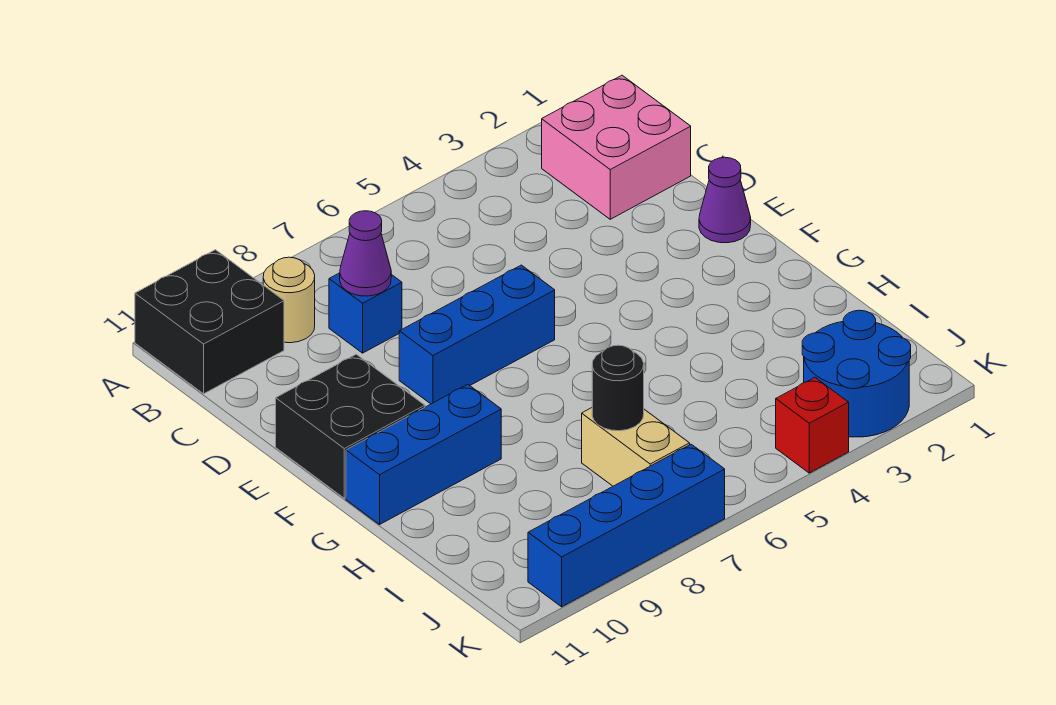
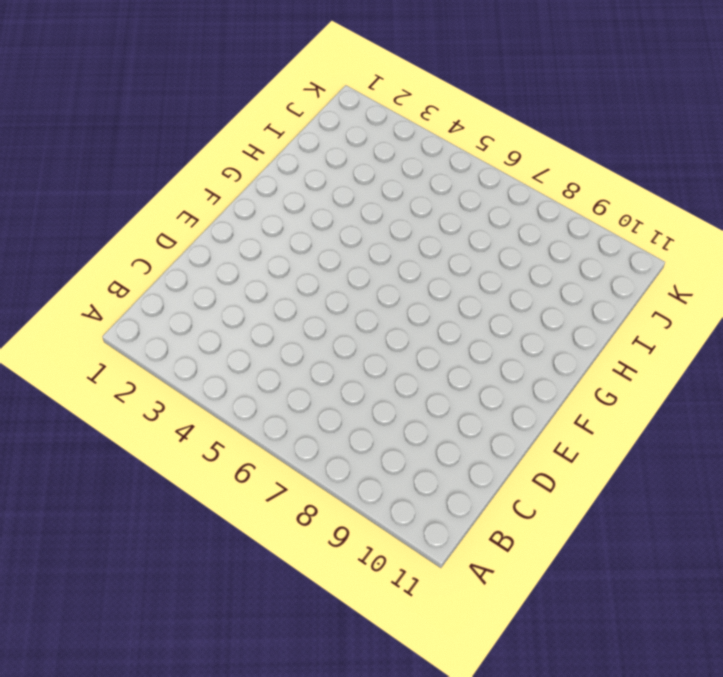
none -> black 2x2 brick [135,250,284,394]
none -> pink 2x2 brick [542,75,691,219]
none -> tan 1x1 round brick [263,257,315,343]

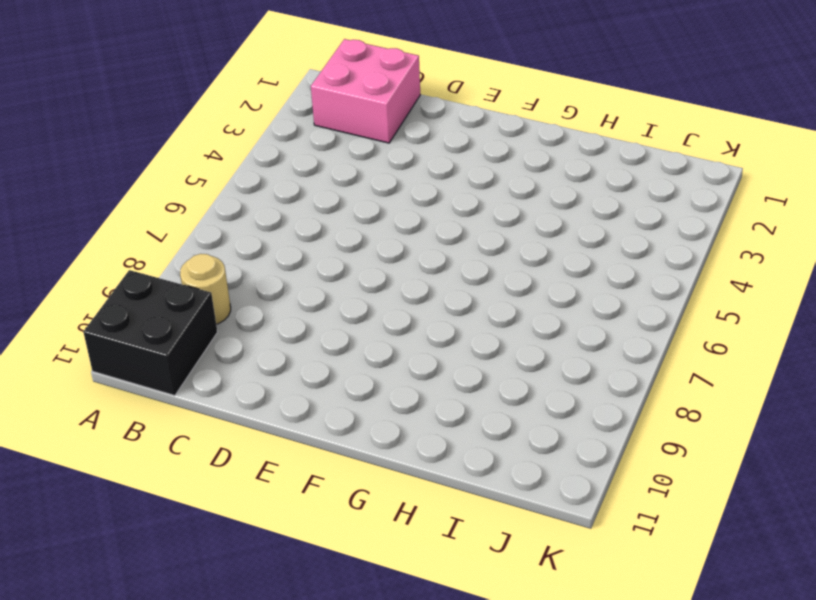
none -> blue 1x1 brick [329,273,402,353]
none -> purple 1x1 cone [699,157,751,243]
none -> blue 1x3 brick [399,265,555,404]

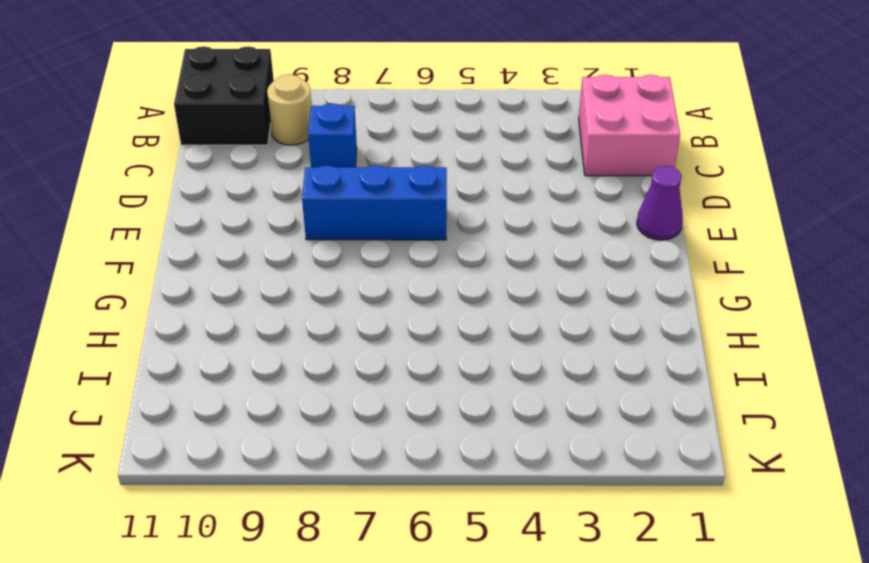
none -> black 2x2 brick [276,354,425,498]
none -> blue 1x3 brick [346,384,501,524]
none -> tan 1x2 brick [582,408,690,486]

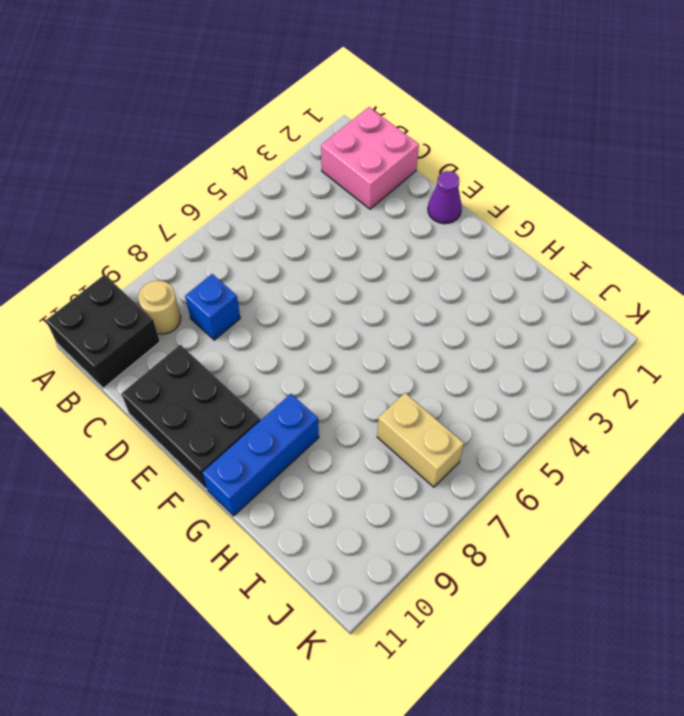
black 2x3 brick [121,345,261,489] -> black 2x2 brick [276,354,425,498]
none -> blue 1x3 brick [399,265,555,404]
none -> blue 2x2 round brick [802,310,911,437]
none -> red 1x1 brick [776,378,849,473]

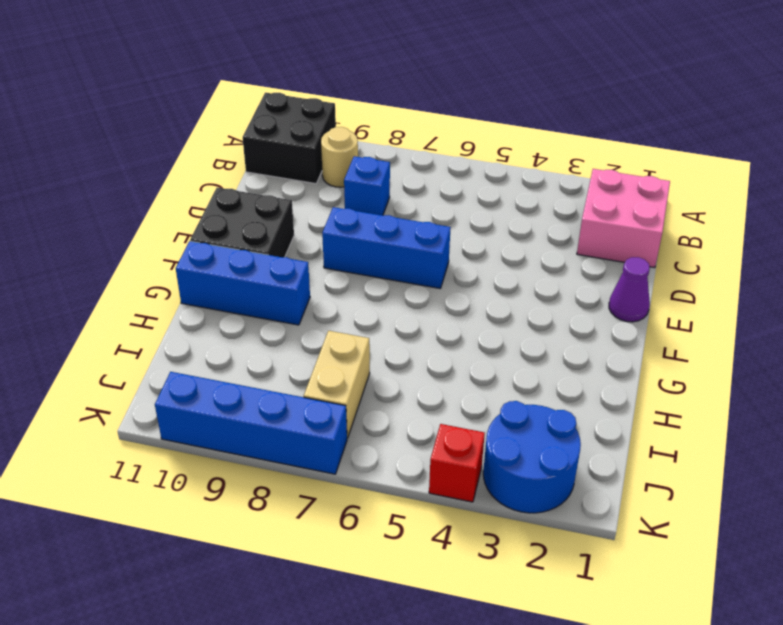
none -> purple 1x1 cone [340,211,391,296]
none -> black 1x1 round brick [592,345,644,431]

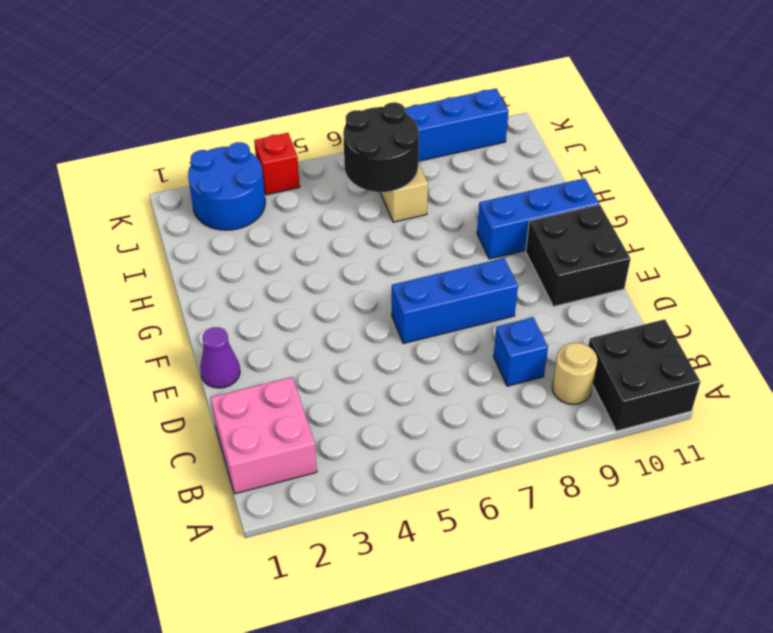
black 2x2 round brick [343,102,419,192] -> black 1x1 round brick [592,345,644,431]
none -> purple 1x1 cone [340,211,391,296]

